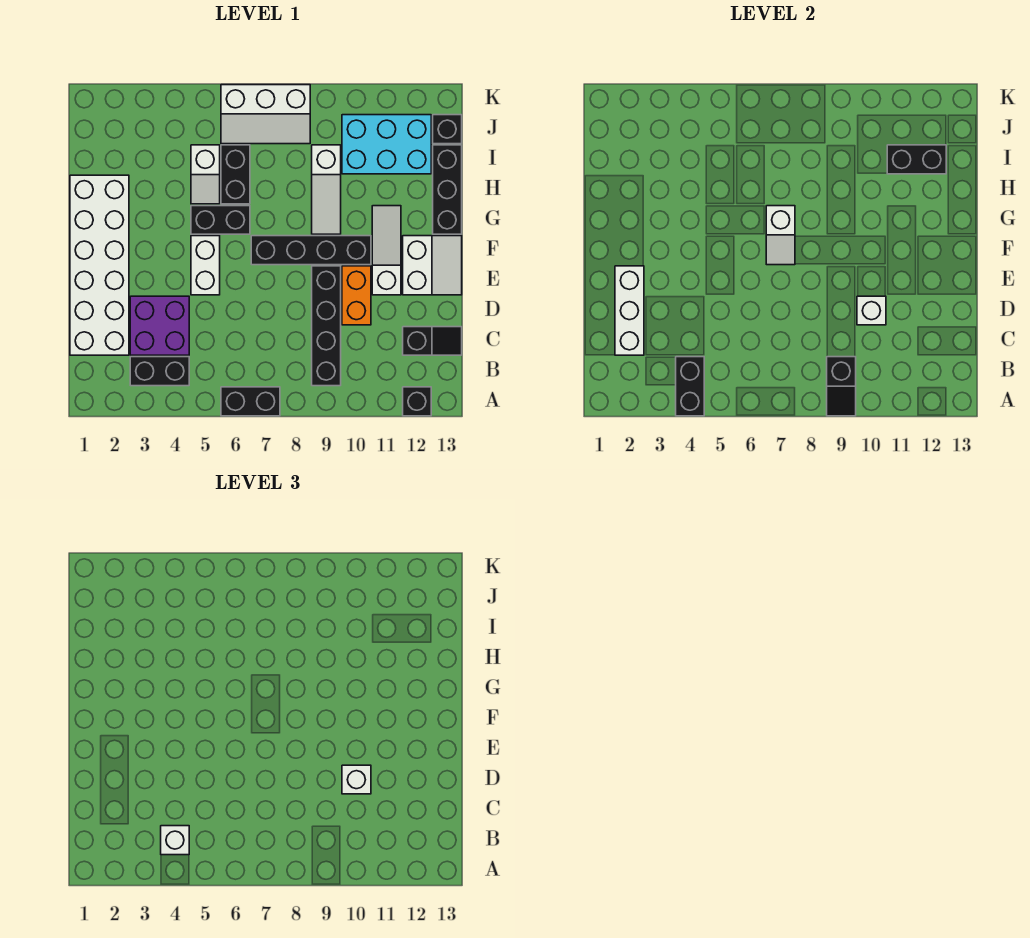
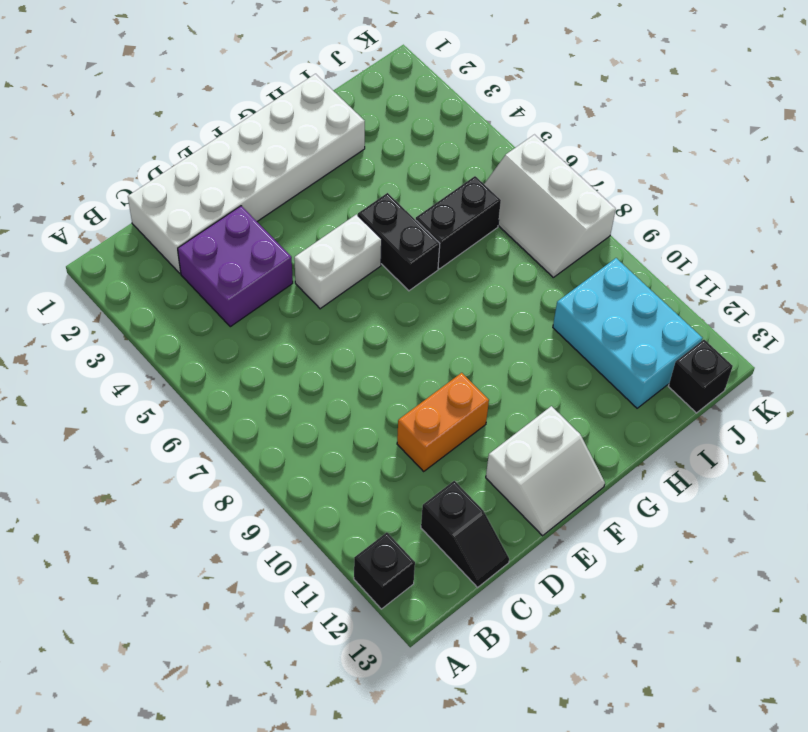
none -> black 1x2 brick [221,387,280,416]
none -> black 1x2 brick [130,357,189,386]
none -> black 1x4 brick [312,266,341,386]

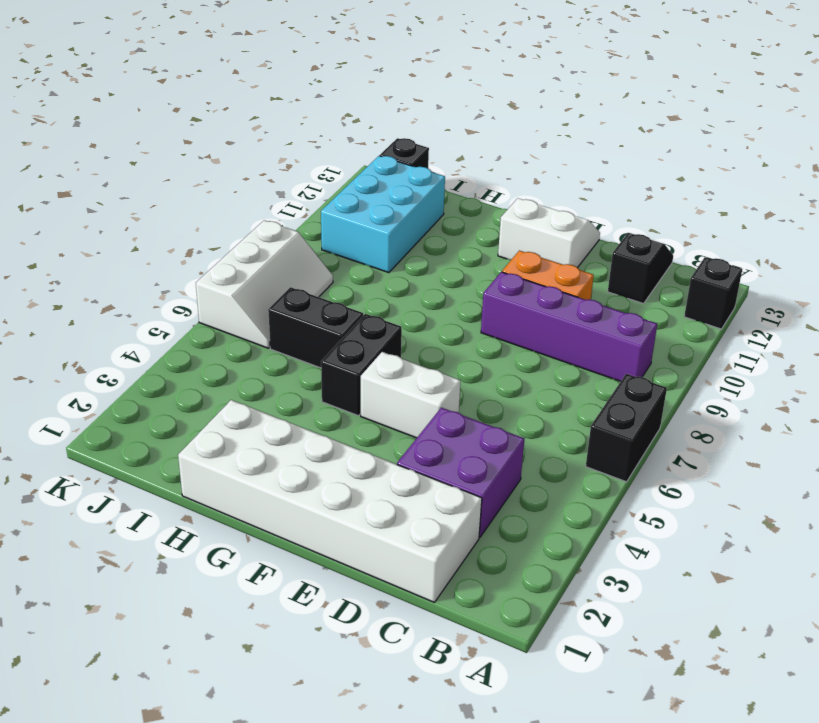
purple 1x4 brick [481,272,657,381] -> black 1x4 brick [312,266,341,386]
none -> black 1x2 brick [130,357,189,386]
none -> white 1x3 slope [372,206,401,295]
none -> black 1x4 brick [251,236,371,265]

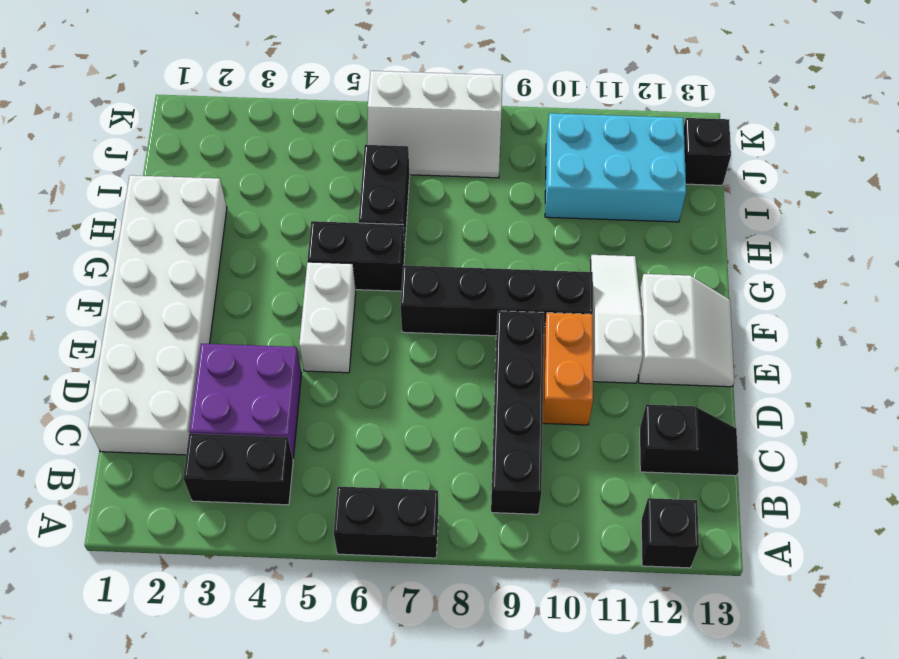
none -> white 1x3 slope [312,145,341,234]
none -> black 1x3 brick [433,145,462,234]
none -> white 1x2 slope [191,145,220,204]

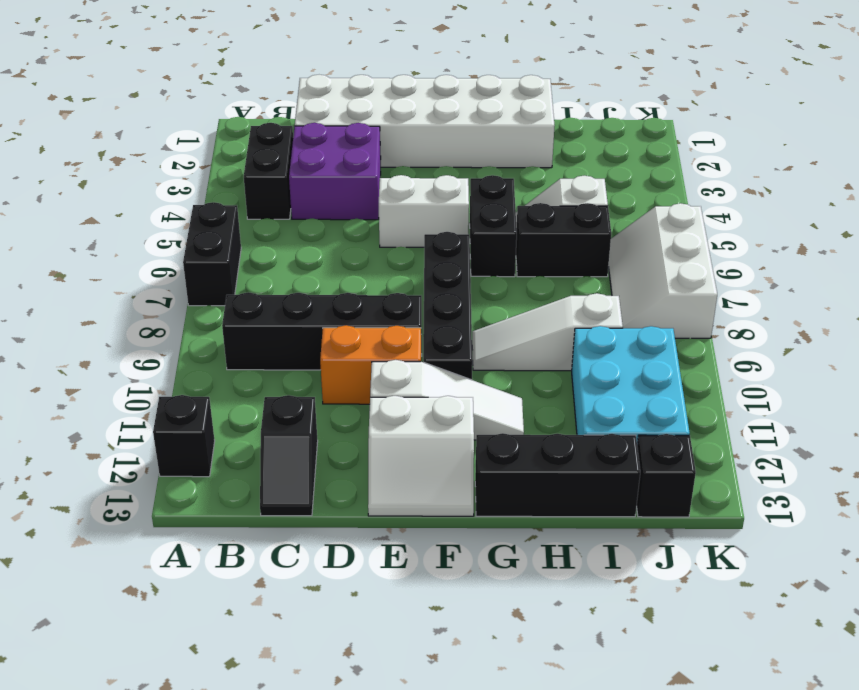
none -> black 1x2 brick [676,357,704,416]
none -> black 1x2 slope [827,357,856,416]
none -> white 1x3 brick [615,266,644,355]

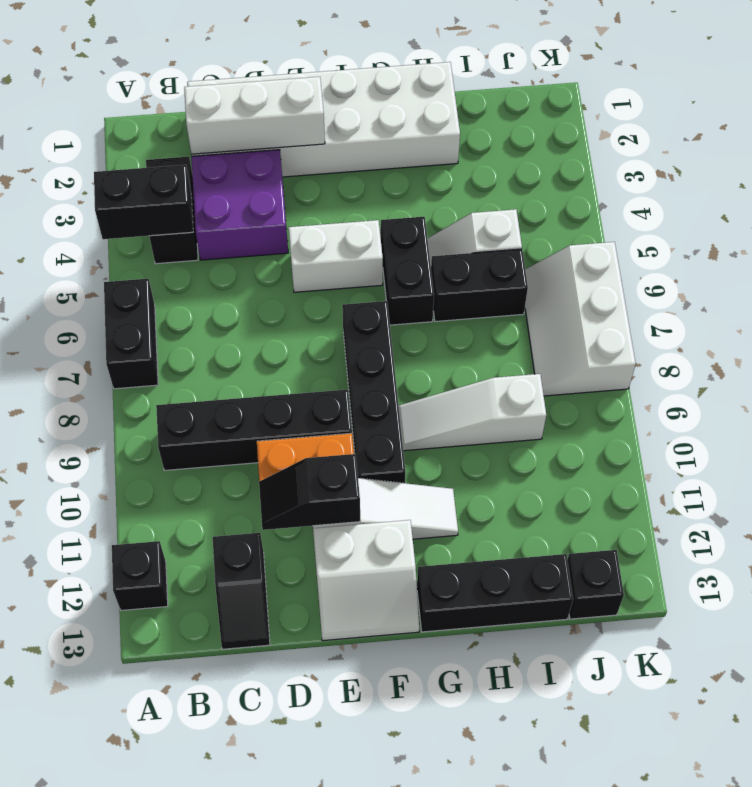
black 1x2 slope [259,454,360,530] -> black 1x2 slope moved to [827,357,856,416]
none -> cyan 2x3 brick [342,115,431,174]
none -> white 1x1 brick [857,296,886,325]
none -> white 1x2 slope [766,206,795,265]

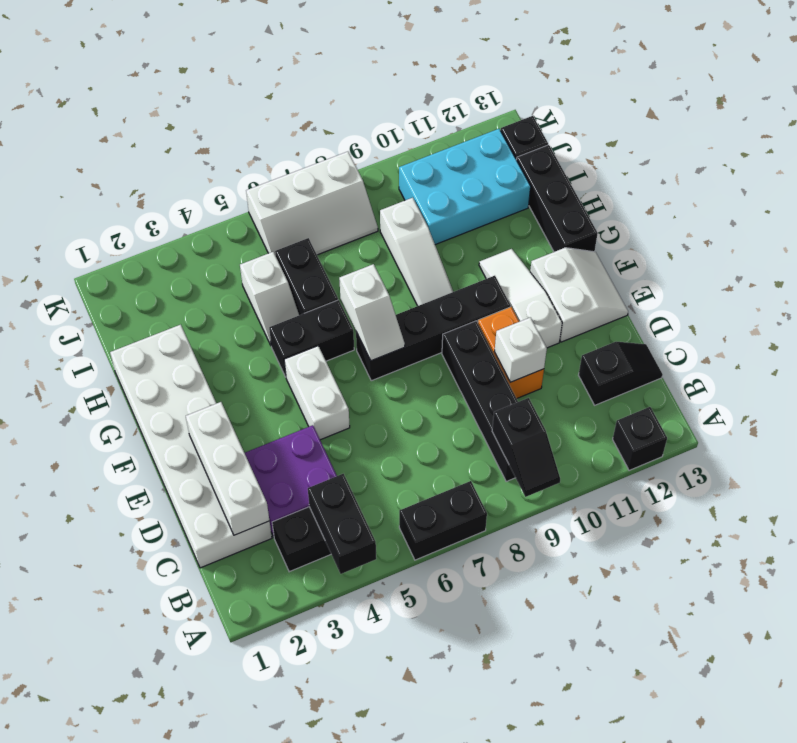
none -> black 1x2 brick [887,145,946,174]
none -> white 1x1 brick [161,826,189,855]
none -> white 1x1 brick [342,765,371,794]

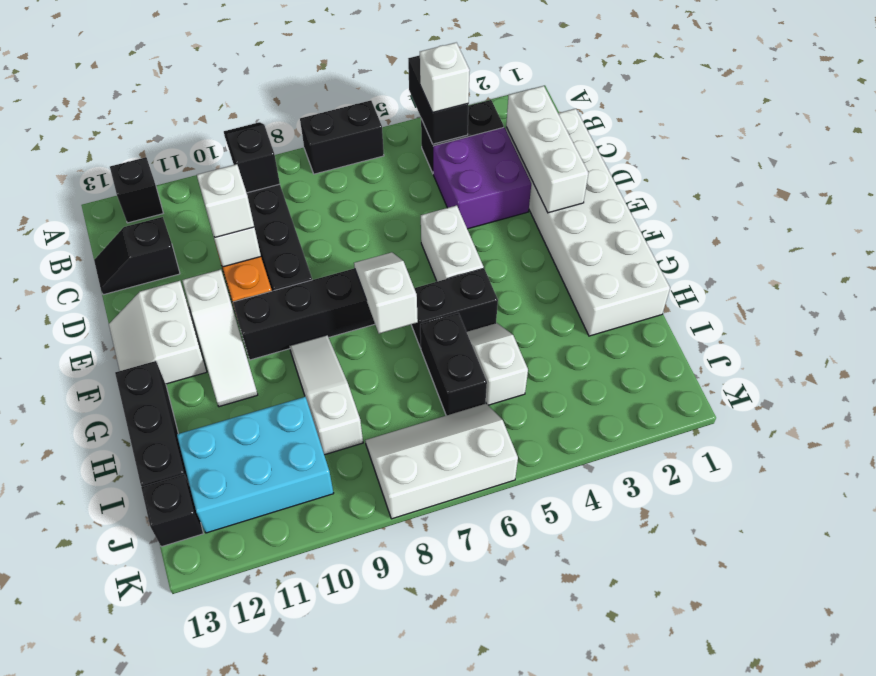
none -> black 1x2 brick [887,145,946,174]

